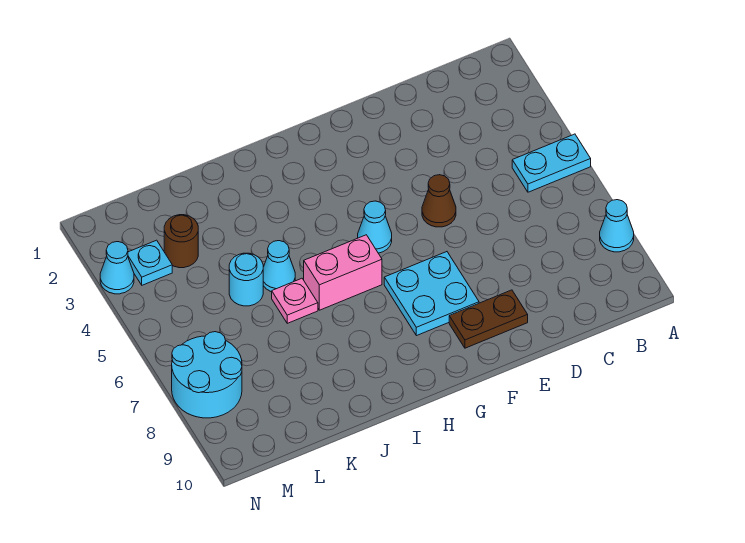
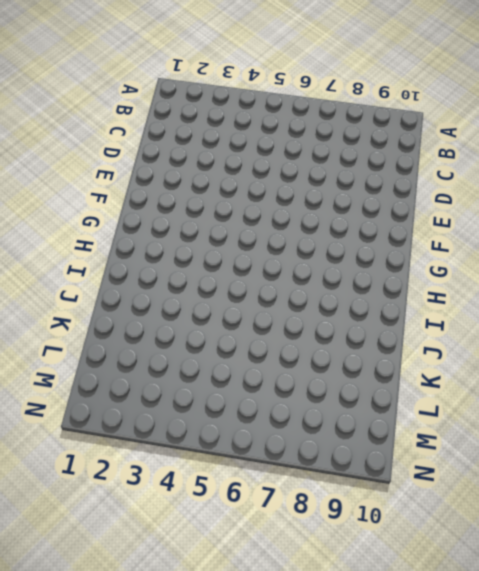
none -> cyan 1x2 plate [512,134,591,192]
none -> cyan 1x1 cone [600,200,634,252]
none -> brown 1x1 cone [422,175,456,227]

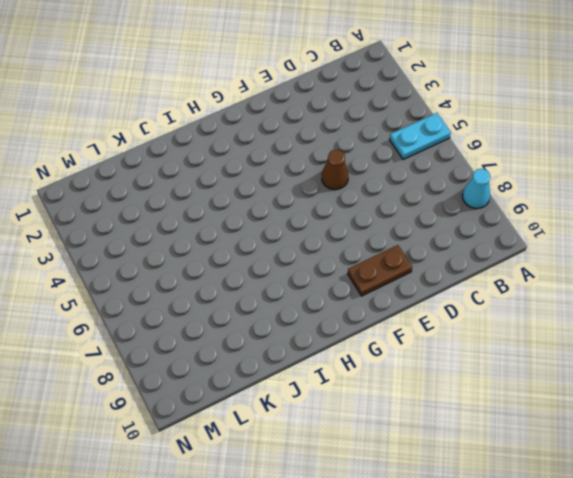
none -> cyan 2x2 plate [384,252,479,336]
none -> cyan 1x1 cone [358,201,392,253]
none -> pink 1x2 brick [304,235,382,310]

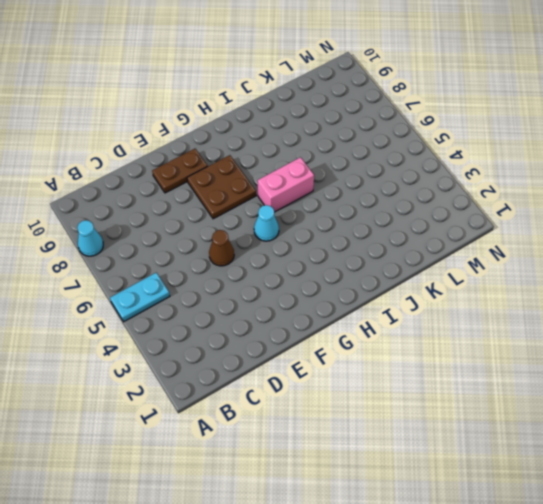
brown 2x2 plate [187,155,256,219] -> cyan 2x2 plate [384,252,479,336]
none -> cyan 1x1 cone [263,241,295,292]
none -> pink 1x1 plate [272,278,318,323]
none -> cyan 1x1 round brick [229,253,263,306]

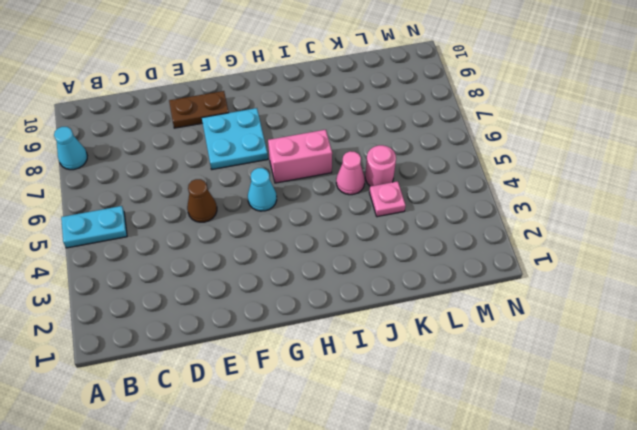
pink 1x1 cone [336,151,365,195] -> cyan 1x1 cone [263,241,295,292]
pink 1x1 plate [369,181,406,217] -> pink 1x1 plate moved to [272,278,318,323]
pink 1x1 round brick [365,145,396,186] -> cyan 1x1 round brick [229,253,263,306]
none -> brown 1x1 round brick [164,215,198,268]
none -> cyan 1x1 plate [128,240,172,285]
none -> cyan 2x2 round brick [172,332,242,418]

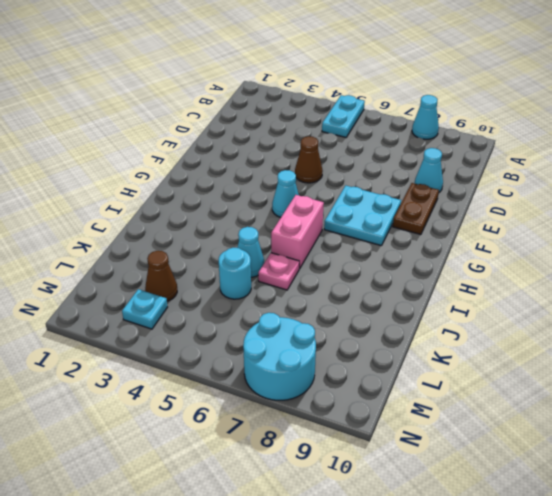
cyan 1x1 cone [415,148,443,192] -> cyan 1x1 cone moved to [100,242,134,294]
brown 1x1 cone [145,251,177,301] -> brown 1x1 round brick [164,215,198,268]

